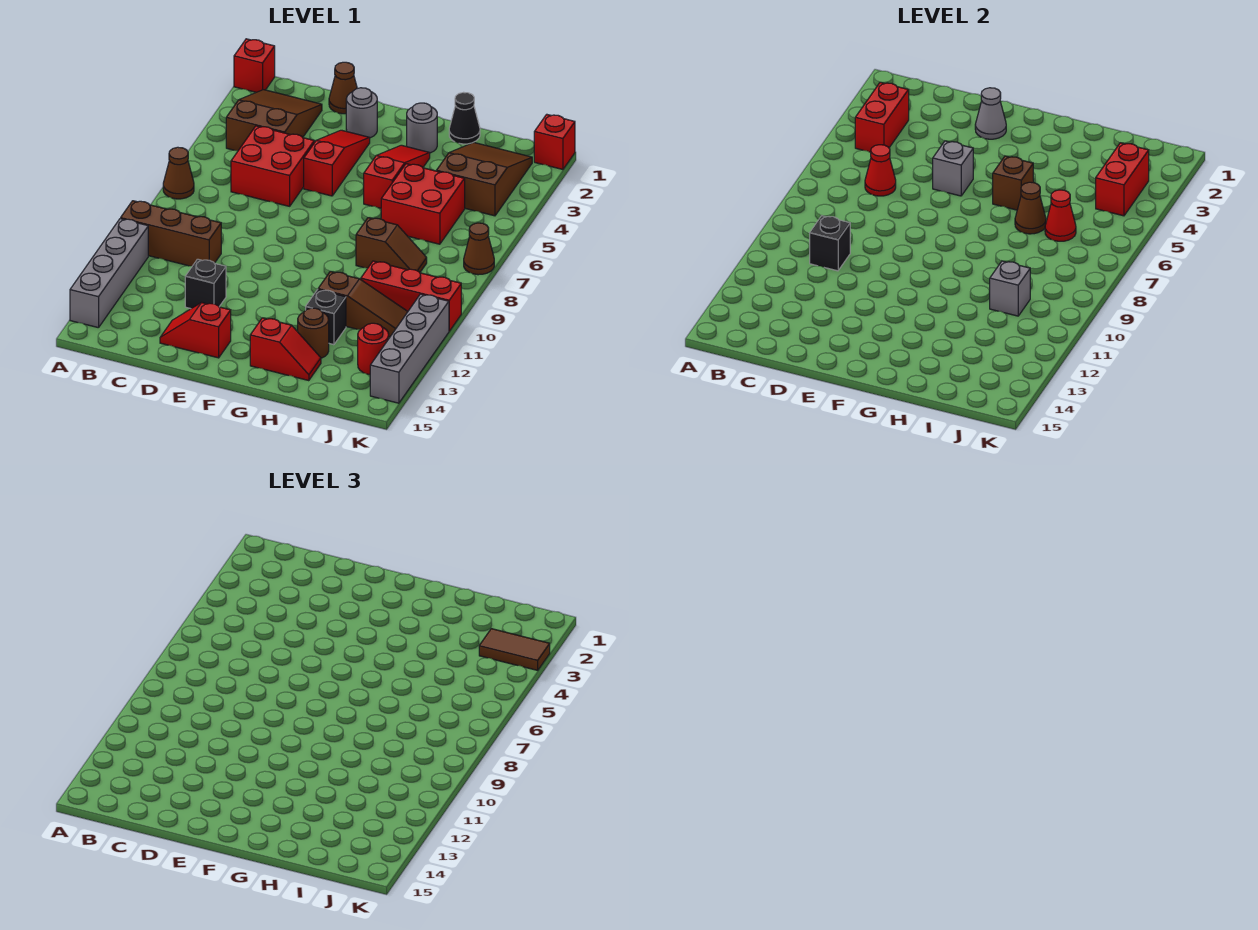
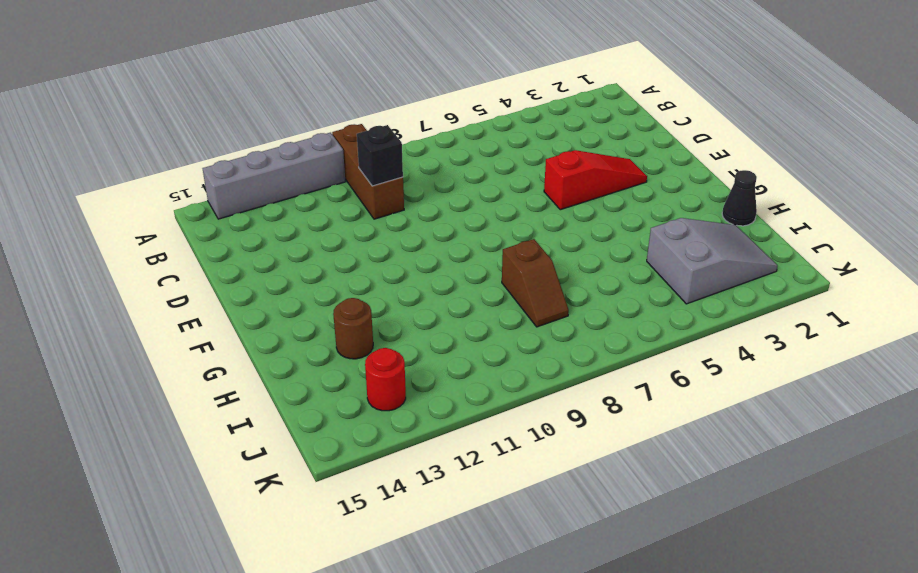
grey 2x3 slope [647,218,778,304] -> brown 2x3 slope [437,142,532,216]
none -> red 1x1 brick [234,39,275,92]
none -> brown 1x1 cone [163,147,194,199]
none -> brown 2x3 slope [226,90,322,151]
none -> red 2x2 brick [231,126,314,206]

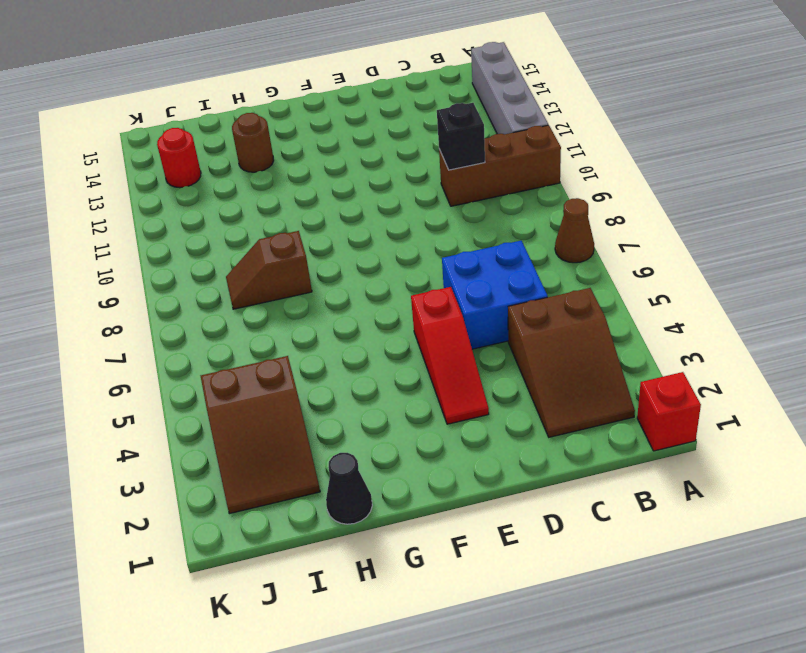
blue 2x2 brick [442,241,548,349] -> red 2x2 brick [231,126,314,206]
none -> brown 1x1 cone [329,62,357,114]
none -> black 1x1 brick [185,259,226,309]
none -> red 1x2 slope [160,303,231,358]
none -> grey 1x1 round brick [346,88,377,138]

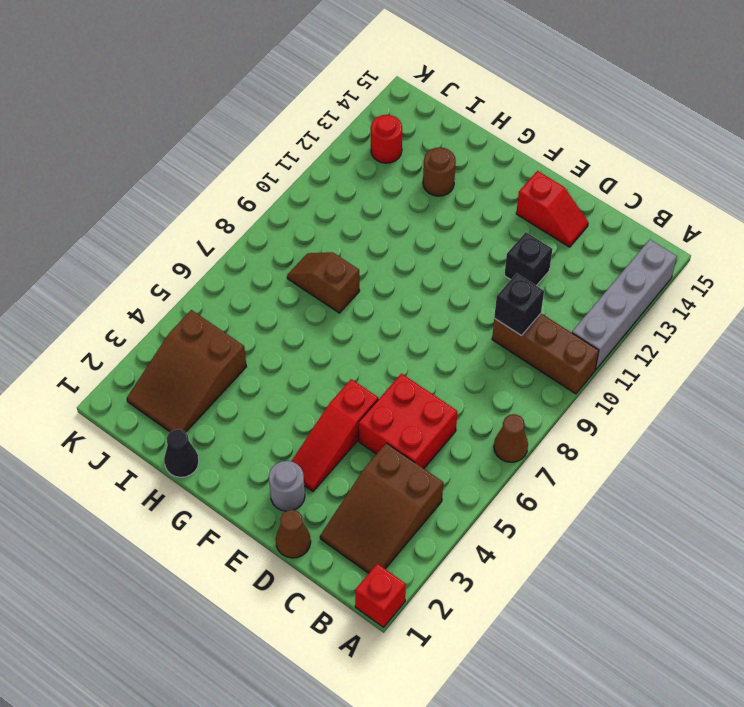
none -> grey 1x1 round brick [407,103,437,153]
none -> red 1x3 slope [364,145,430,208]
none -> red 1x2 slope [250,318,321,381]
none -> red 2x2 brick [381,164,465,244]

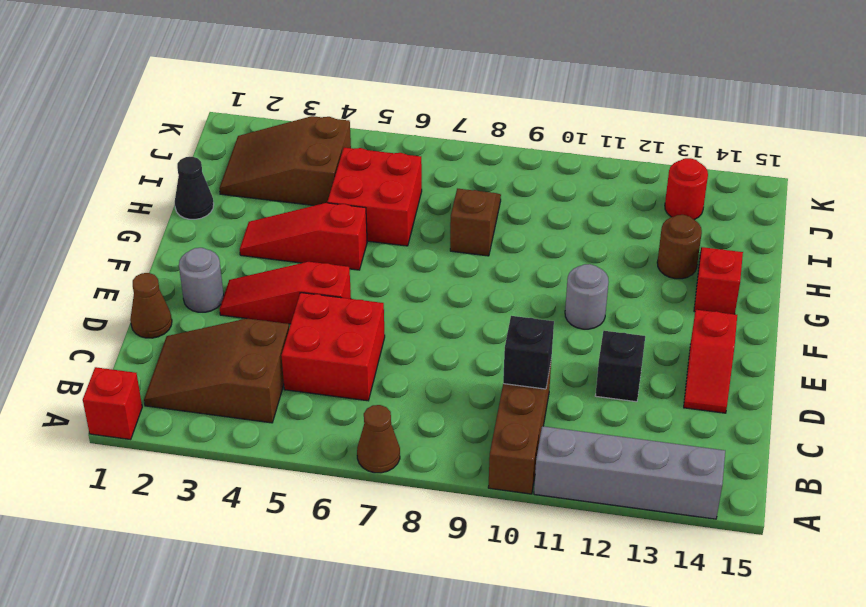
grey 1x1 round brick [565,264,609,329] -> grey 1x1 round brick moved to [407,103,437,153]
none -> brown 1x3 slope [318,271,408,337]
none -> black 1x1 brick [306,289,346,345]
none -> red 1x3 brick [361,261,461,331]
none -> red 1x1 brick [534,114,575,169]

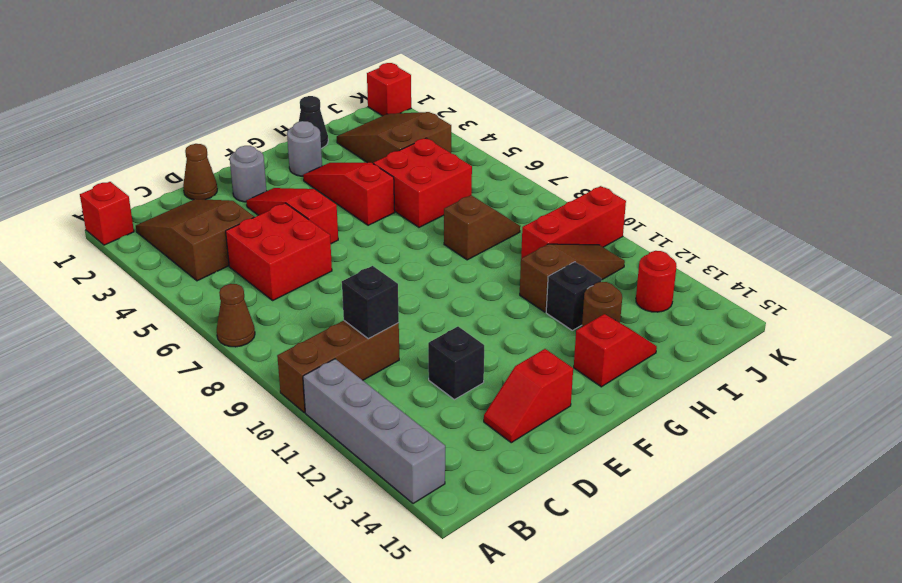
none -> brown 1x1 cone [464,223,494,275]
none -> grey 1x4 brick [370,294,449,403]
none -> red 1x2 brick [855,82,909,152]
none -> red 1x1 cone [865,145,896,196]

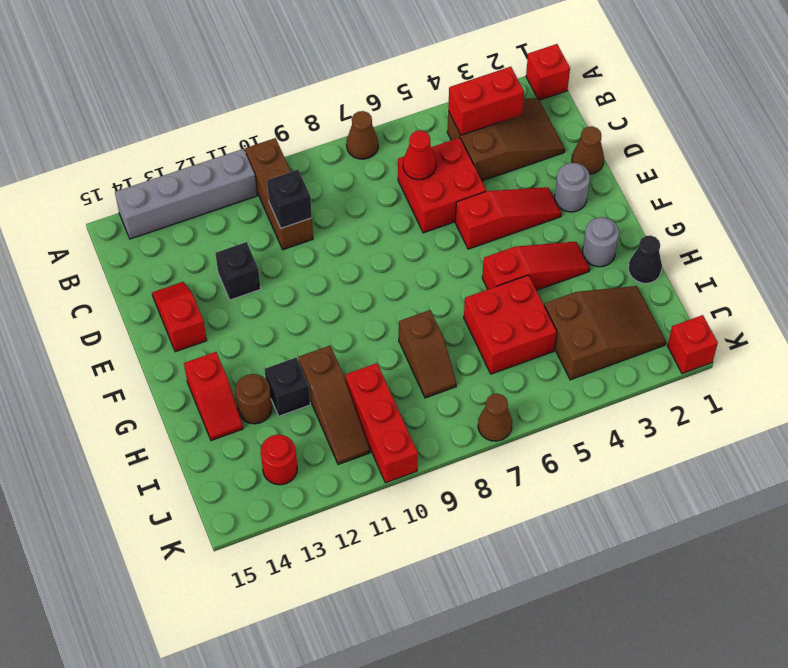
none -> grey 1x4 brick [370,294,449,403]
none -> grey 1x1 cone [975,88,1006,139]
none -> grey 1x1 brick [933,141,973,196]
none -> brown 1x1 brick [993,156,1033,210]

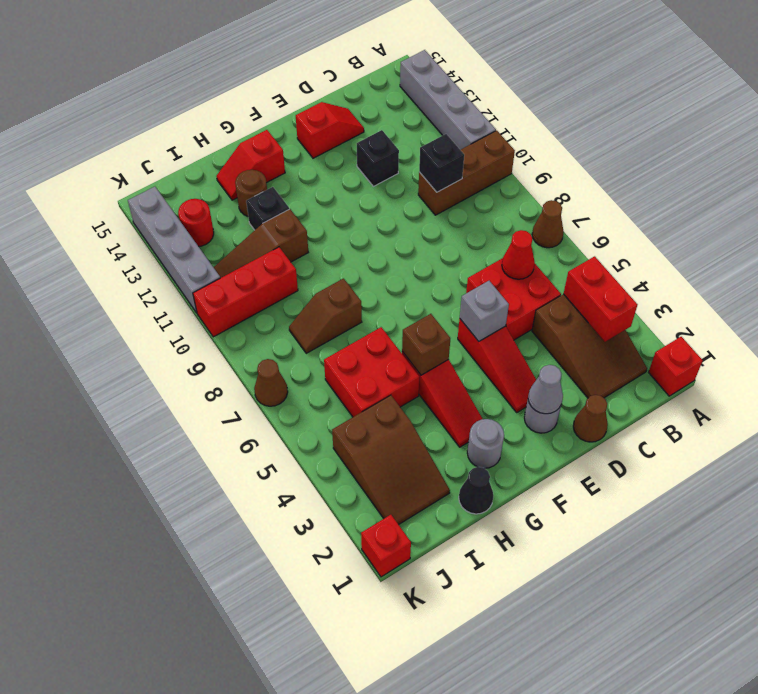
none -> brown 1x1 cone [1015,182,1046,234]
none -> red 1x1 cone [1045,190,1076,241]
none -> grey 1x1 brick [990,261,1030,316]
none -> red 1x2 brick [1095,143,1149,216]

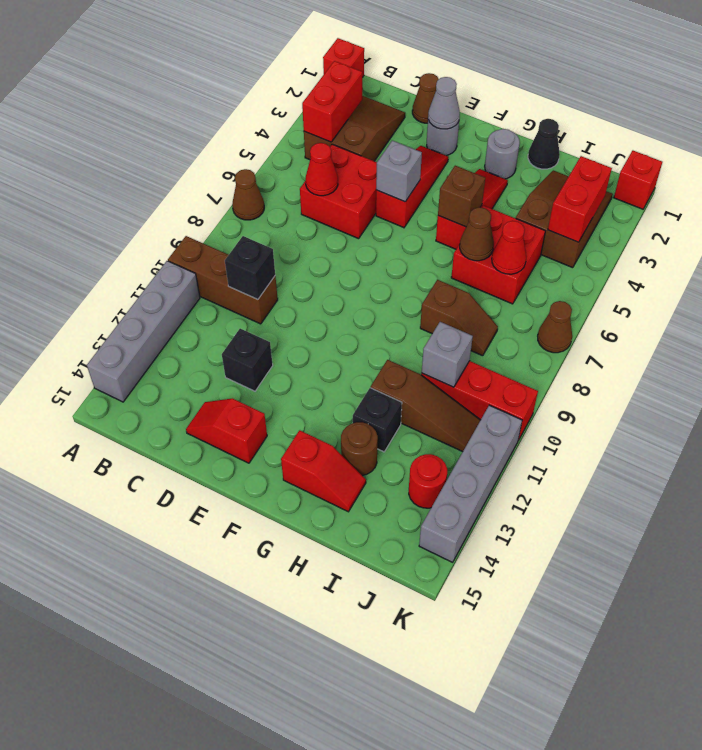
none -> brown 1x2 tile [479,629,550,670]

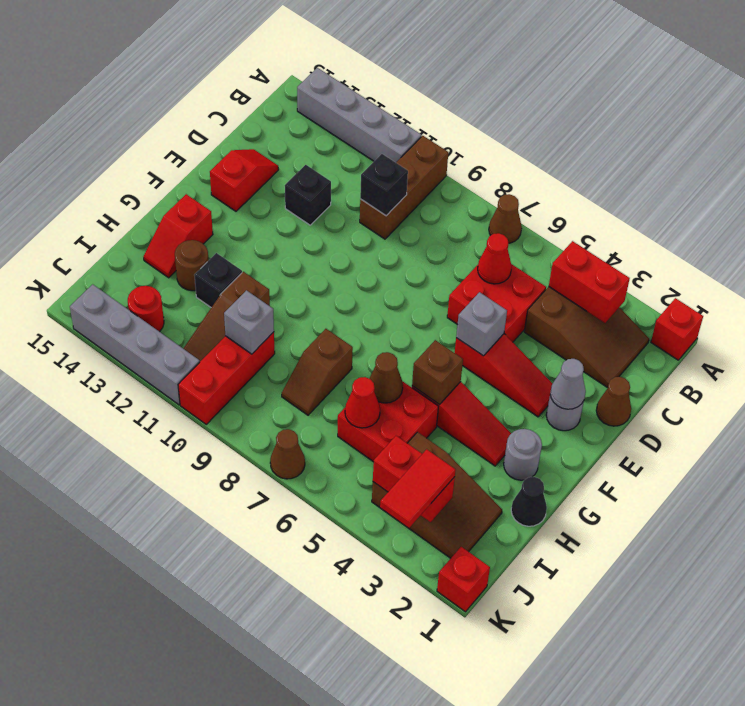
red 1x2 tile [380,449,456,528] -> brown 1x2 tile [479,629,550,670]

